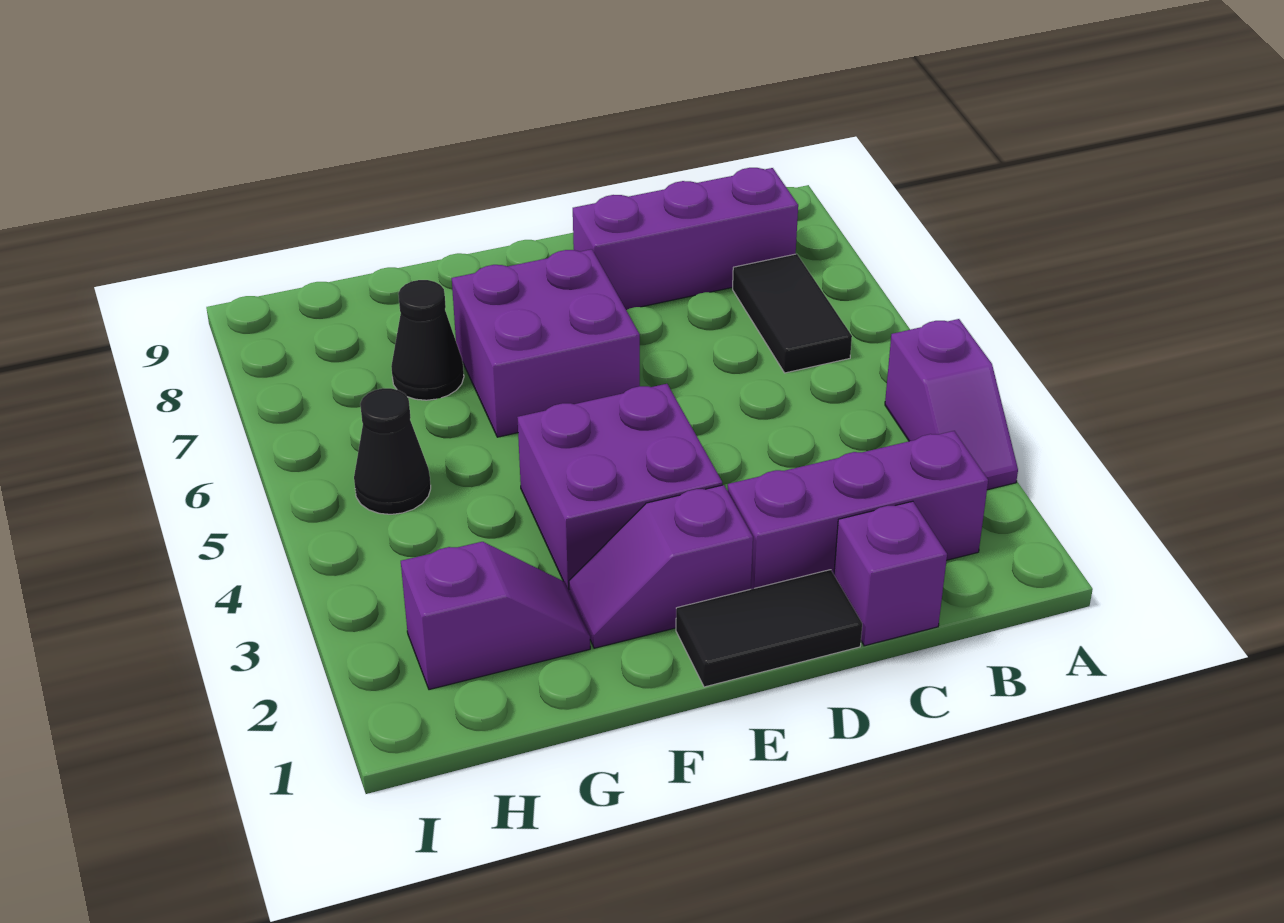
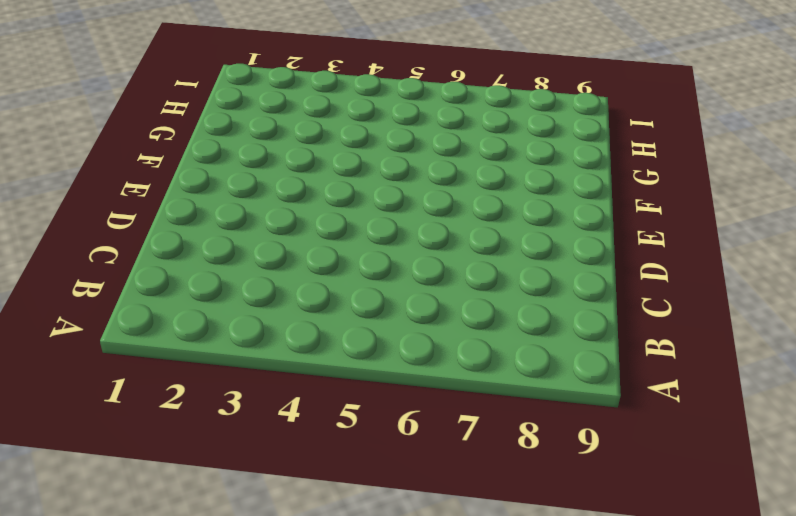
none -> purple 1x2 slope [885,319,1018,490]
none -> purple 1x3 brick [727,431,988,589]
none -> black 1x2 tile [733,254,852,373]

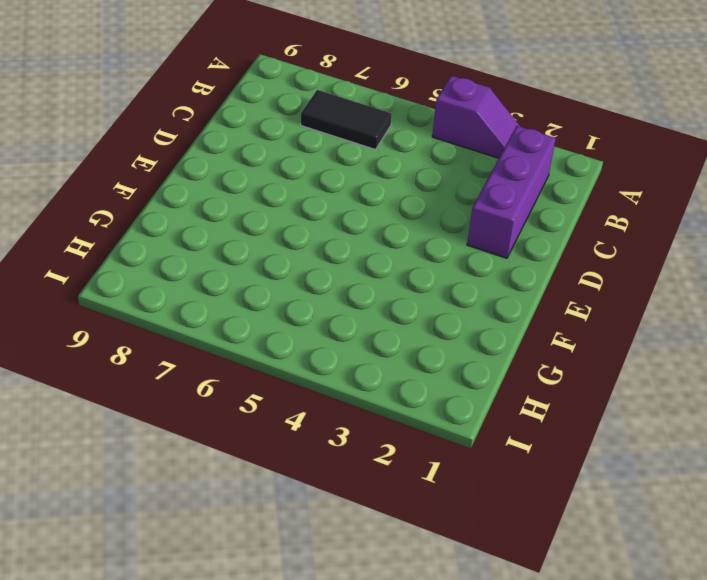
none -> purple 1x3 brick [573,168,798,310]
none -> purple 1x1 brick [834,501,947,646]
none -> black 1x2 tile [676,570,862,687]

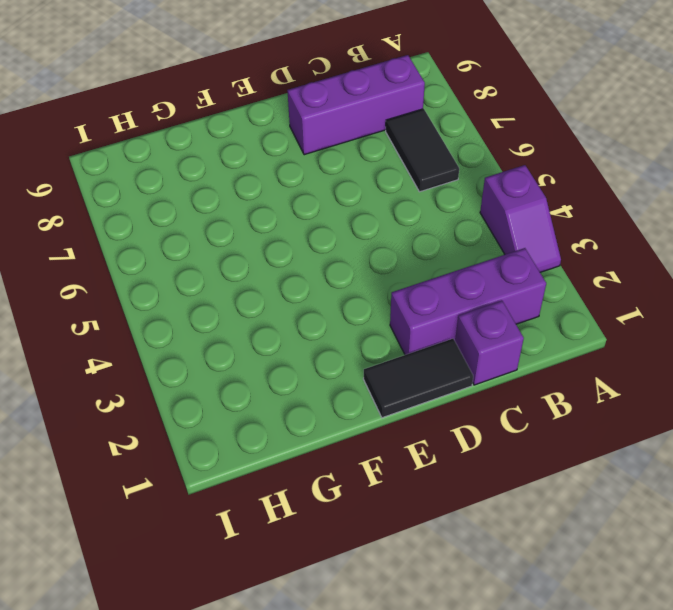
none -> purple 1x2 slope [569,485,753,648]
none -> purple 2x2 brick [517,384,722,589]
none -> purple 2x2 brick [452,249,640,437]

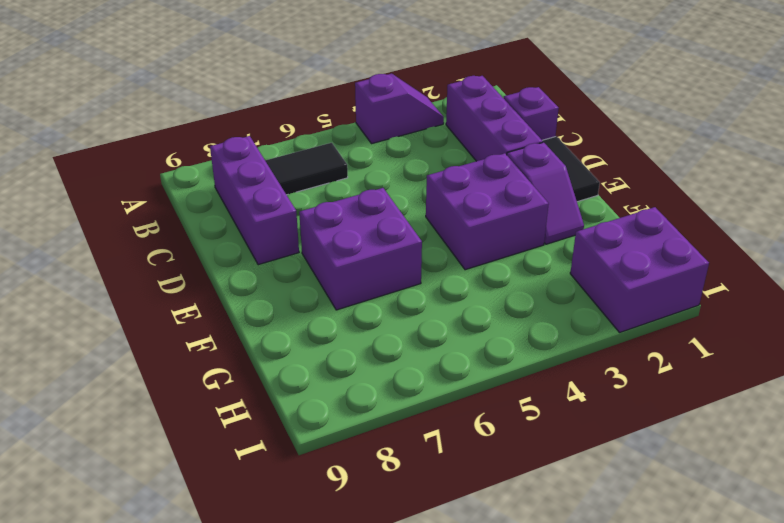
purple 2x2 brick [570,207,709,332] -> purple 1x2 slope [401,542,590,690]
none -> black 1x1 cone [391,280,464,400]
none -> black 1x1 cone [354,388,431,514]

